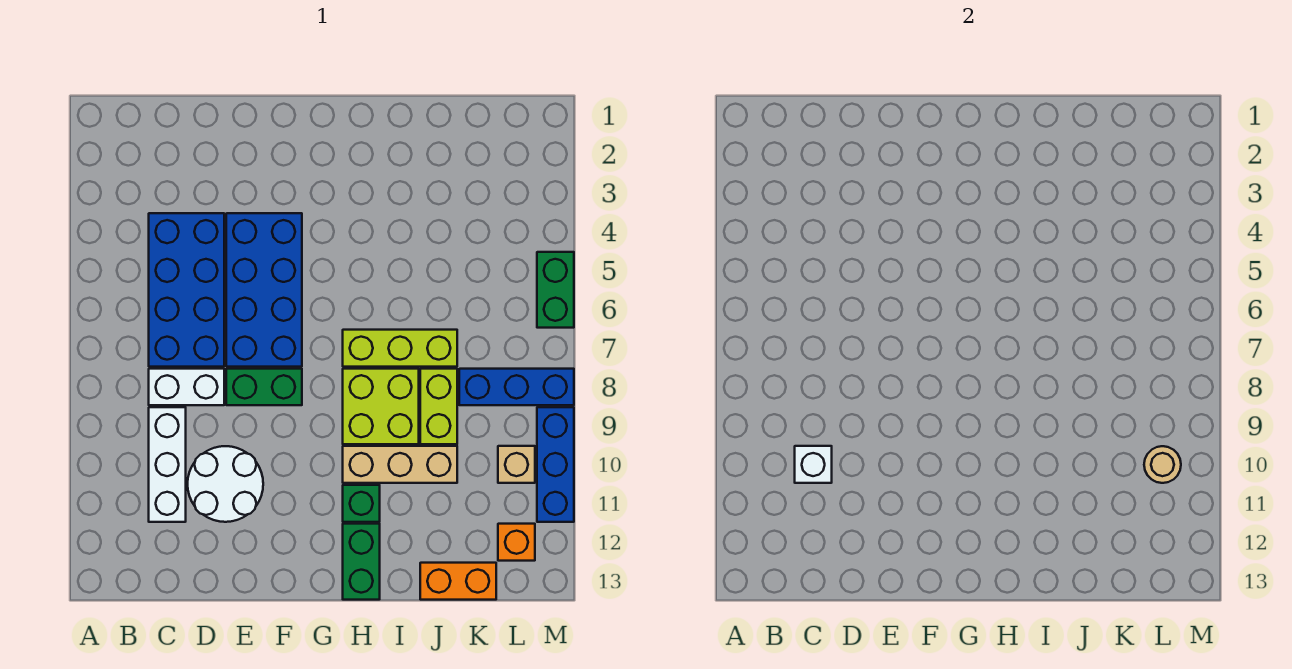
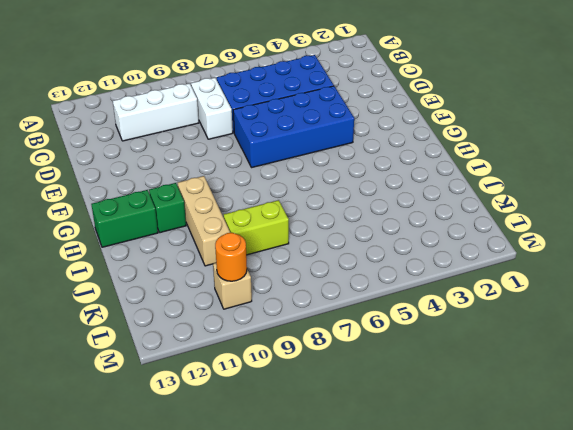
orange 1x1 round brick [215,233,247,281] -> tan 1x1 round brick [1144,446,1181,483]
none -> white 2x2 round brick [188,446,263,522]
none -> green 1x2 brick [226,369,302,405]
none -> lime 1x3 brick [343,330,457,367]

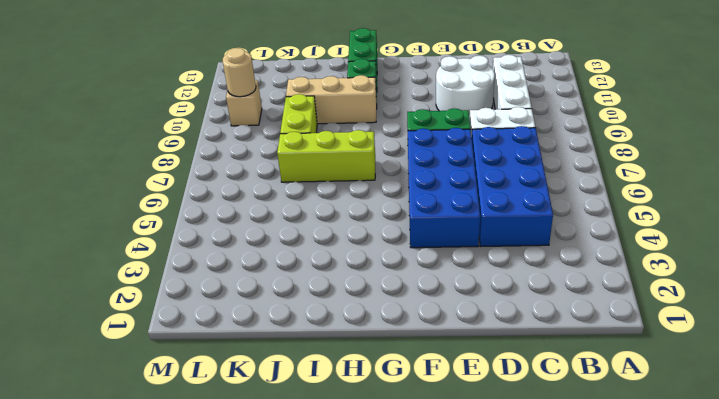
none -> lime 2x2 brick [343,369,419,444]
none -> orange 1x2 brick [420,563,496,600]
none -> blue 1x3 brick [459,369,574,405]

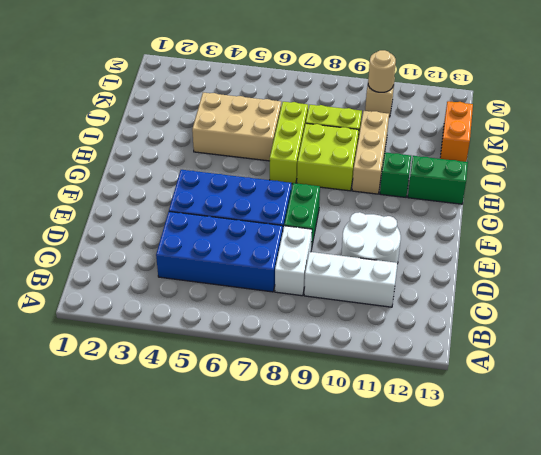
tan 2x3 brick [192,93,281,161] -> none
none -> blue 1x3 brick [459,369,574,405]
none -> orange 1x1 brick [498,524,535,561]
none -> green 1x2 brick [537,252,574,328]

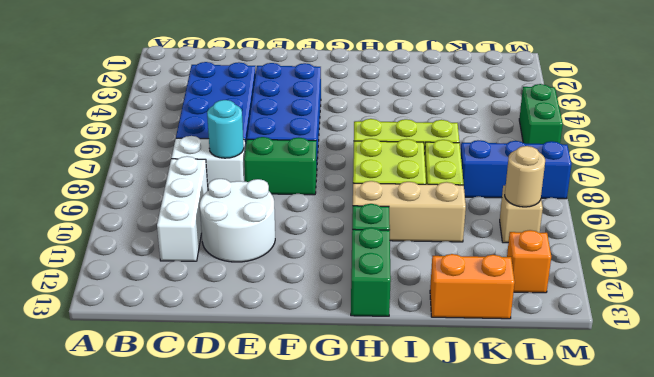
cyan 1x1 round brick [207,100,244,158] -> none
none -> blue 1x3 brick [537,407,574,522]
none -> white 1x1 brick [795,446,832,483]

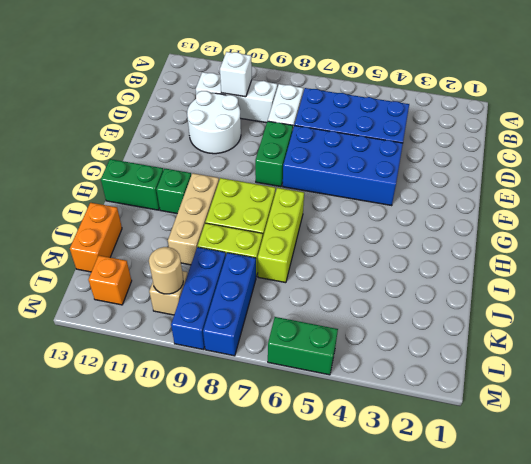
blue 1x3 brick [171,247,226,350] -> blue 1x3 brick turned to [537,407,574,522]

